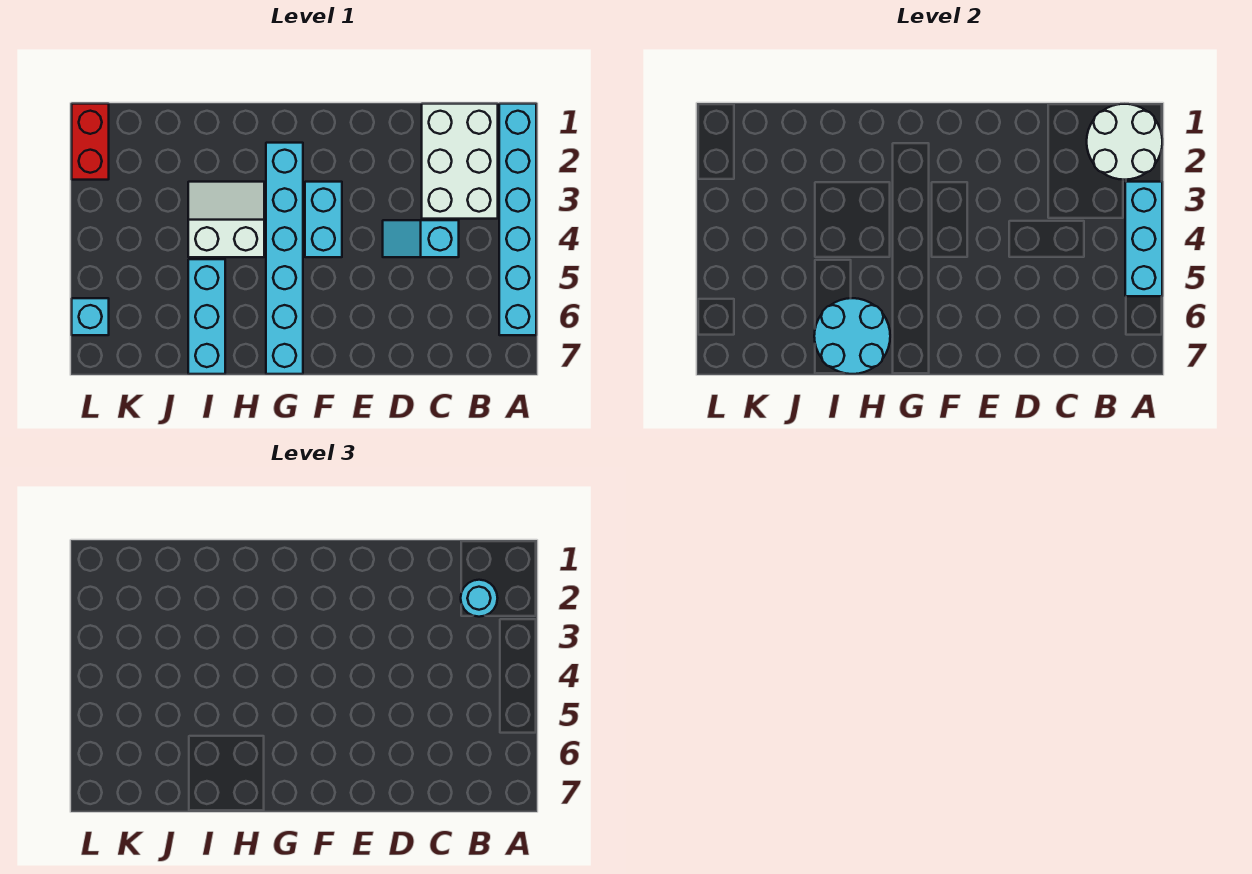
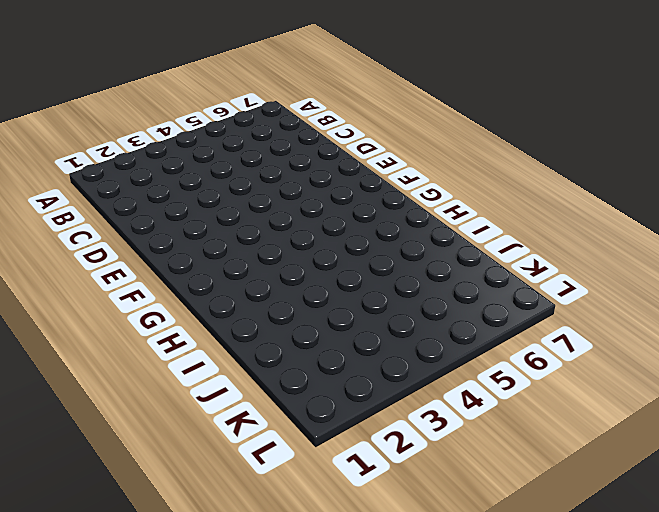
none -> cyan 1x6 brick [499,104,536,335]
none -> white 2x3 brick [422,104,498,219]
none -> cyan 1x2 slope [383,220,459,257]

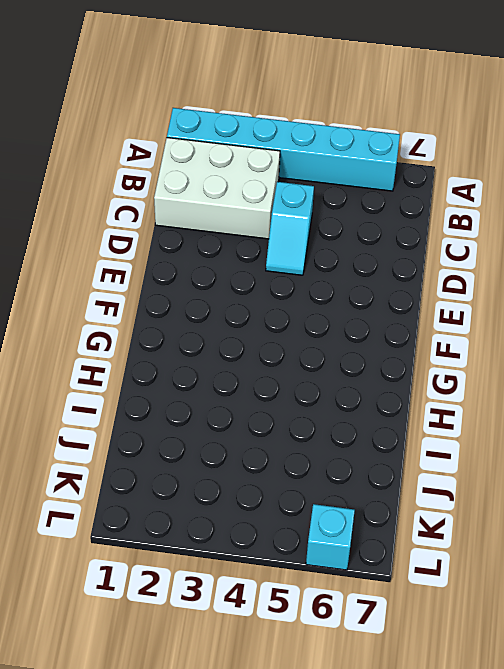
none -> cyan 1x2 brick [305,182,342,257]
none -> cyan 1x6 brick [266,143,303,374]
none -> white 2x2 slope [188,182,264,257]

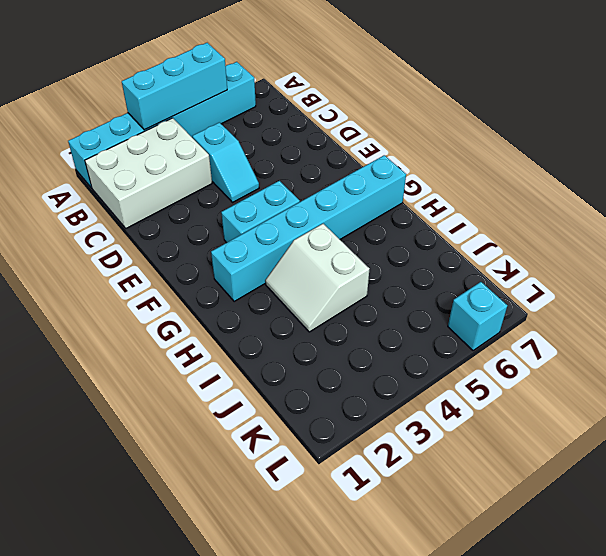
none -> cyan 1x3 brick [188,259,225,374]
none -> red 1x2 brick [72,104,109,180]
none -> white 2x2 round brick [1087,104,1162,180]

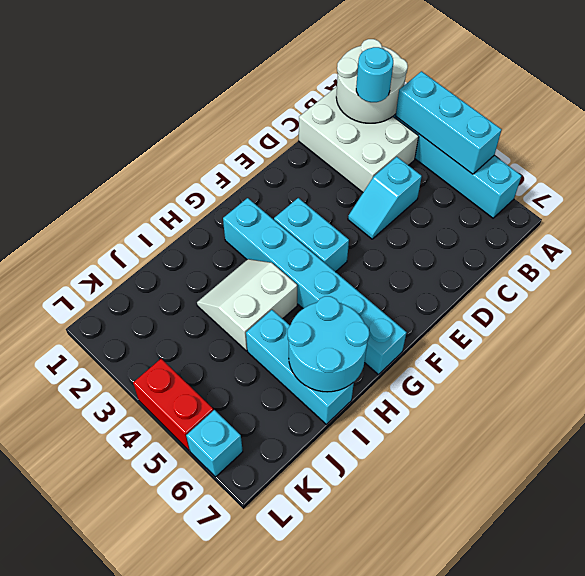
red 1x2 brick [133,359,213,450] -> red 1x2 brick moved to [72,104,109,180]

